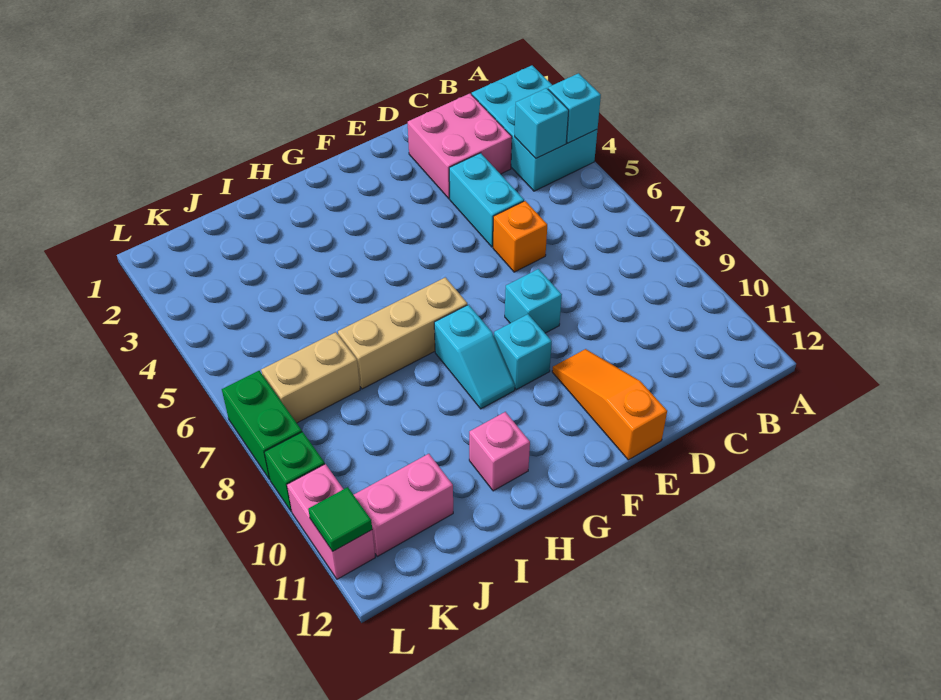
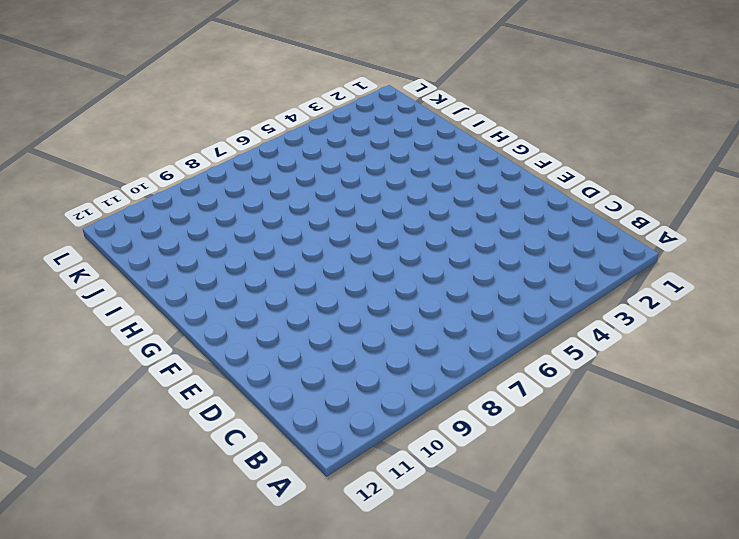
none -> cyan 2x3 brick [471,65,597,191]
none -> pink 2x2 brick [408,94,512,199]
none -> cyan 1x2 brick [449,153,524,247]

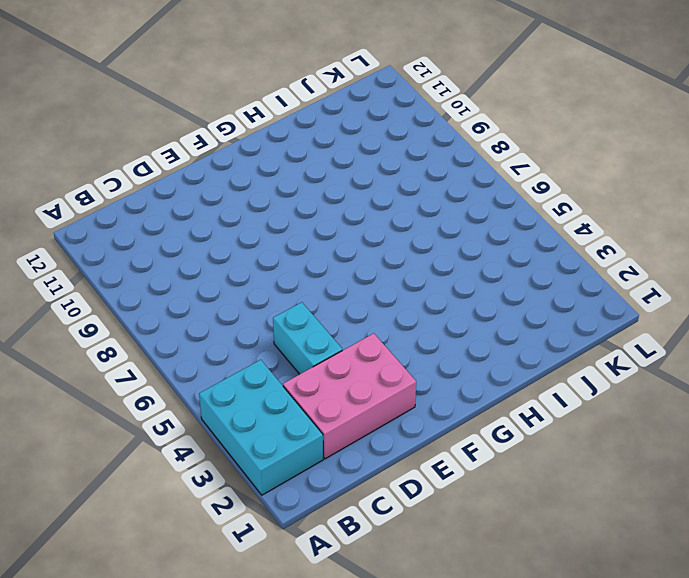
pink 2x3 brick [283,333,416,459] -> pink 2x2 brick [408,94,512,199]
none -> orange 1x1 brick [493,201,547,272]
none -> cyan 1x1 brick [505,269,562,333]
none -> orange 1x3 slope [552,349,667,460]

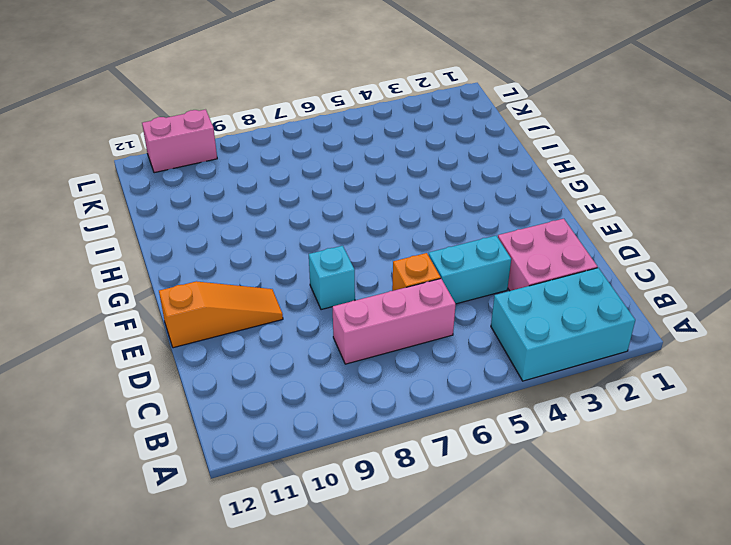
pink 1x3 brick [333,279,456,364] -> none
none -> cyan 1x1 brick [494,314,552,390]
none -> tan 1x3 brick [338,277,467,389]
none -> cyan 1x2 slope [434,305,515,409]

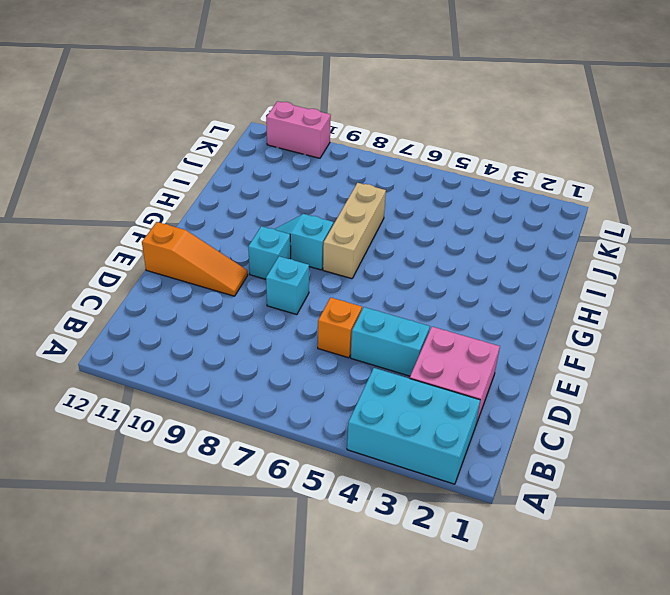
none -> pink 1x1 brick [469,412,530,491]
none -> tan 1x2 brick [261,332,360,423]
none -> pink 1x2 brick [354,454,453,556]

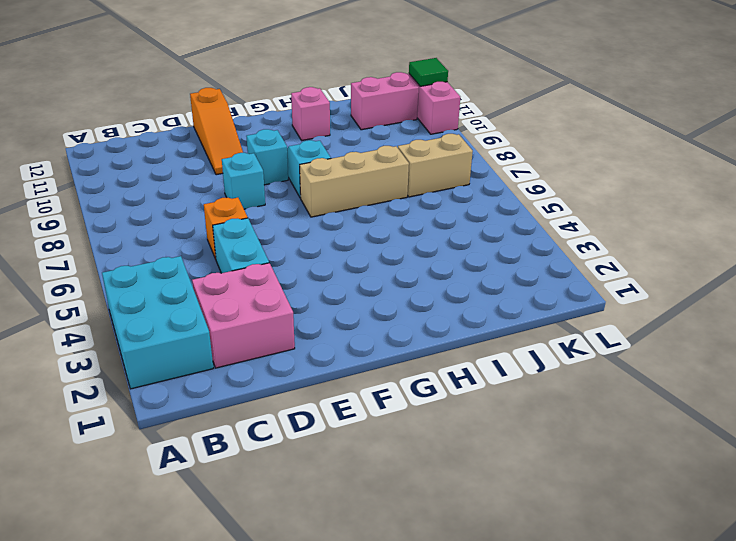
none -> green 1x2 brick [222,371,302,479]
none -> green 1x1 brick [264,432,325,512]
none -> cyan 1x1 brick [548,73,601,143]

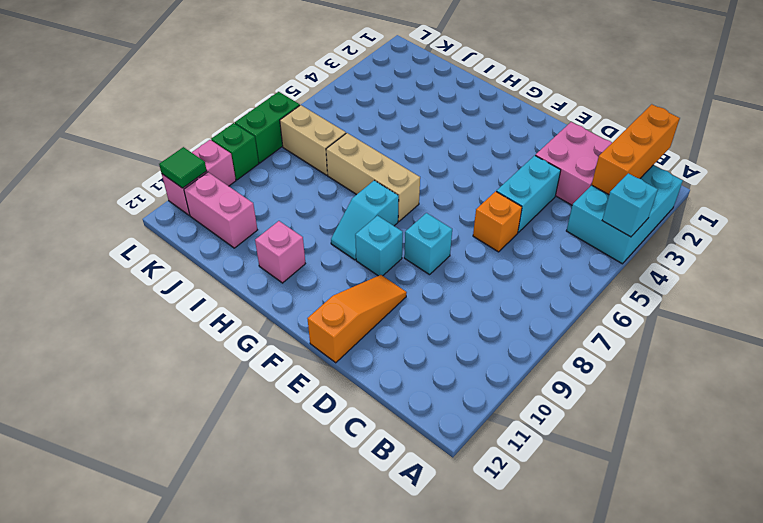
orange 1x3 brick [592,104,680,194] -> none
none -> cyan 1x1 brick [515,88,569,158]

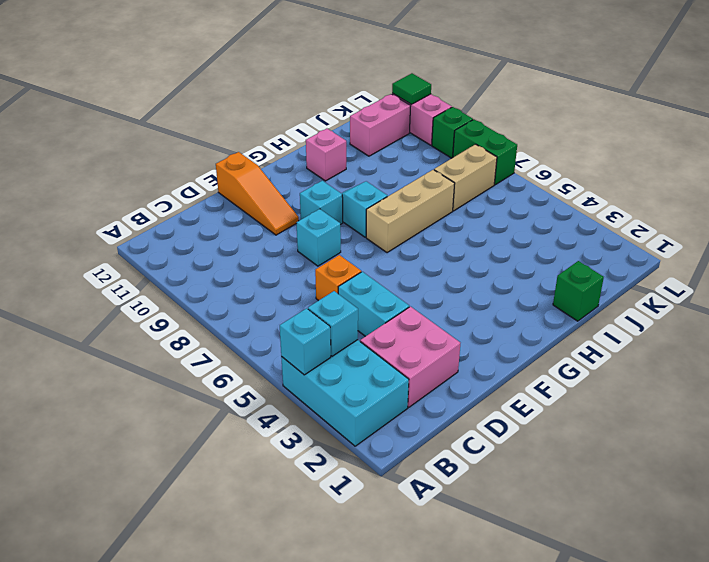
green 1x1 brick [553,261,604,321] -> none

